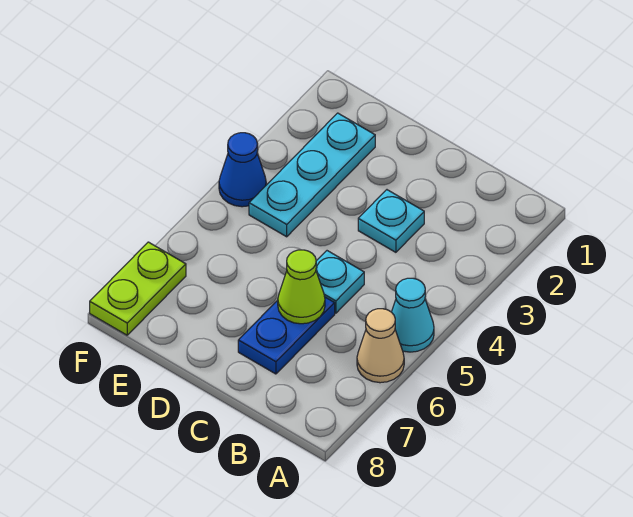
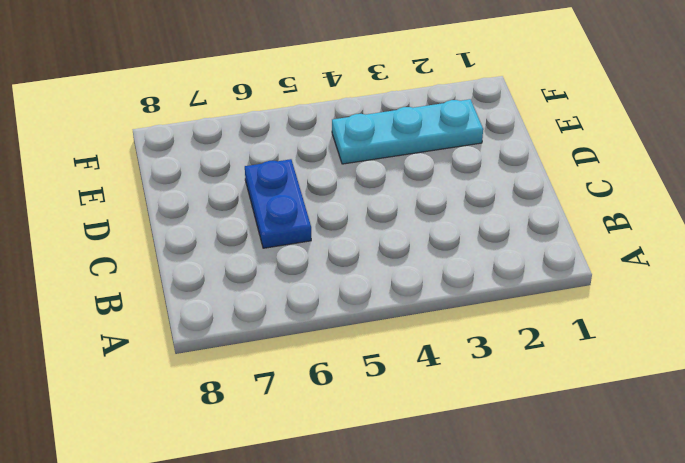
blue 1x2 plate [245,159,311,248] -> blue 1x2 plate turned to [238,297,335,374]
none -> cyan 1x1 cone [392,278,434,352]
none -> tan 1x1 cone [357,309,404,383]

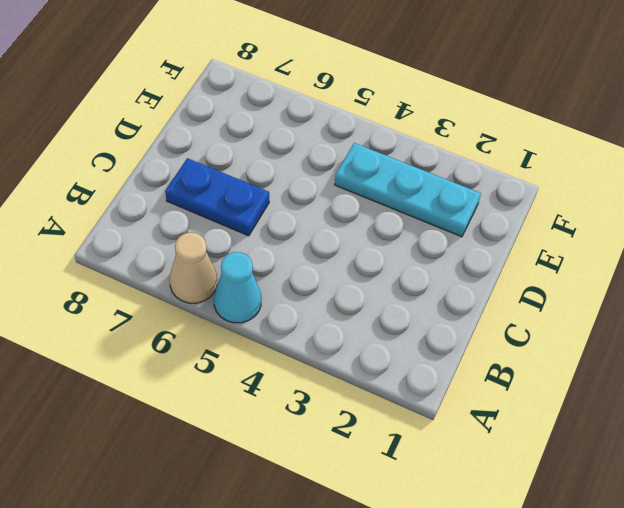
none -> cyan 1x1 plate [358,190,424,252]
none -> cyan 1x1 plate [316,251,364,313]

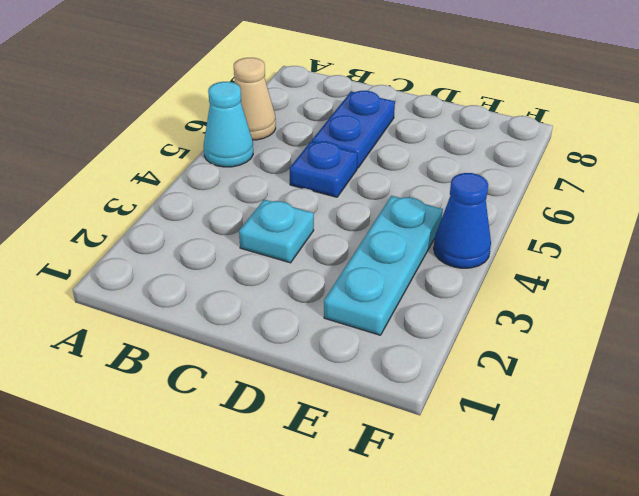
blue 1x1 plate [289,141,357,197] -> cyan 1x1 plate [316,251,364,313]
none -> lime 1x2 plate [90,242,186,335]
none -> lime 1x1 cone [278,250,325,324]

